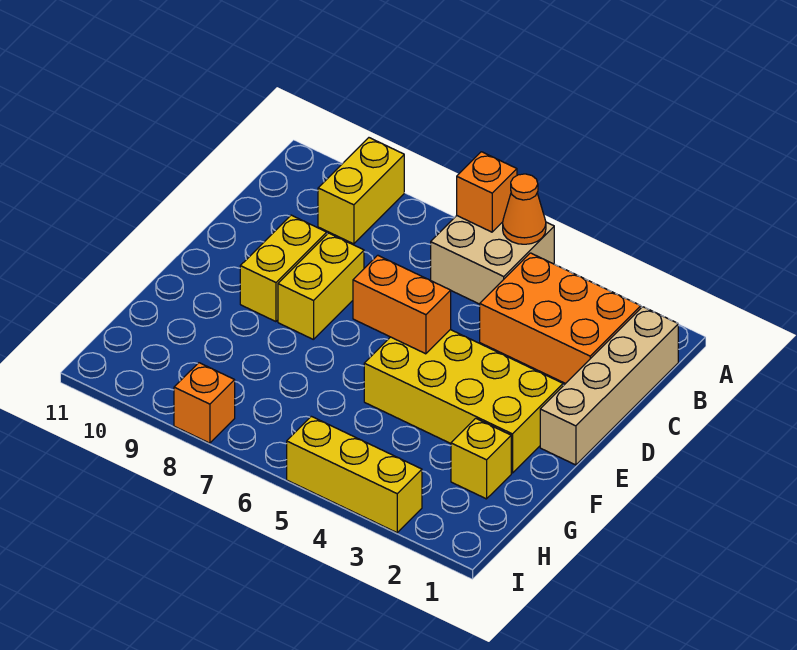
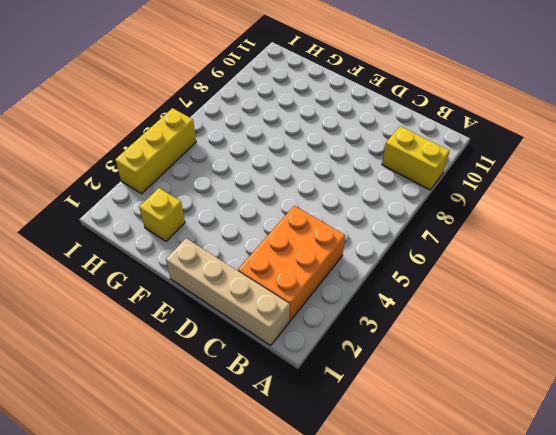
none -> tan 2x2 brick [431,216,554,304]
none -> yellow 1x2 brick [278,233,364,340]
none -> yellow 1x2 brick [240,215,327,322]

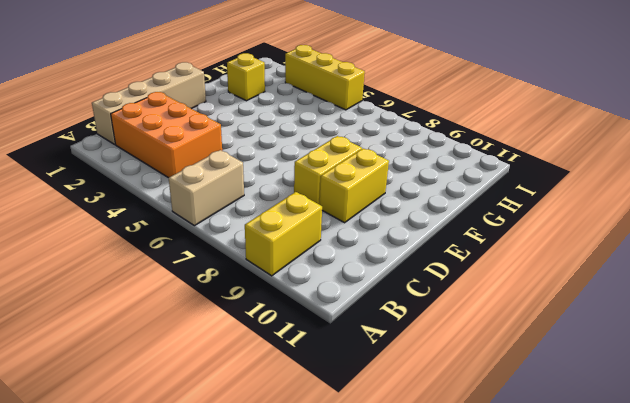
tan 1x2 brick [169,150,244,226] -> tan 2x2 brick [431,216,554,304]
none -> yellow 2x4 brick [364,330,563,473]
none -> orange 1x1 brick [174,363,235,443]
none -> orange 1x1 cone [503,174,546,244]

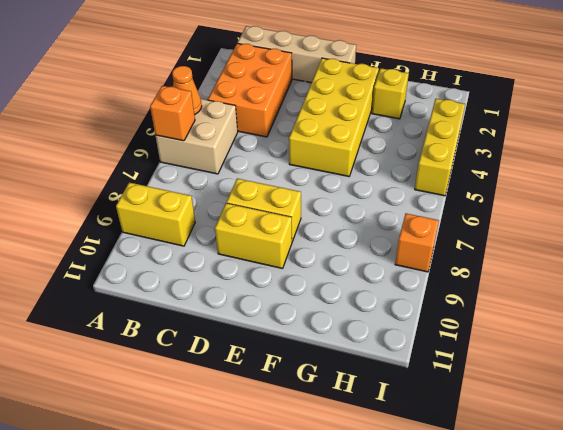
none -> orange 1x2 brick [353,255,451,354]

